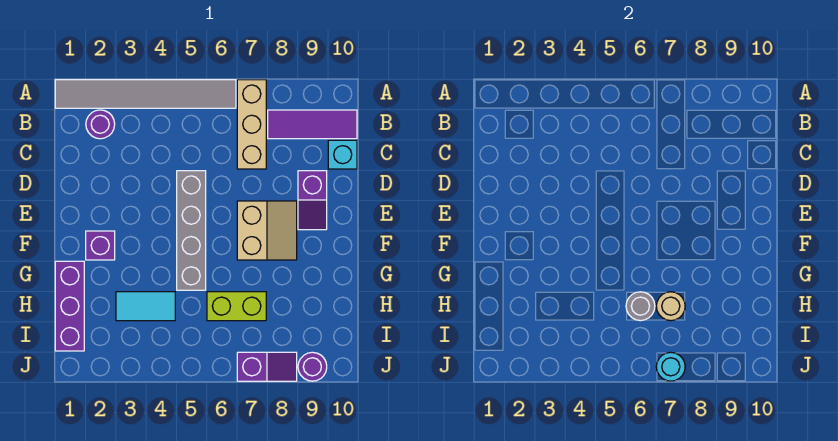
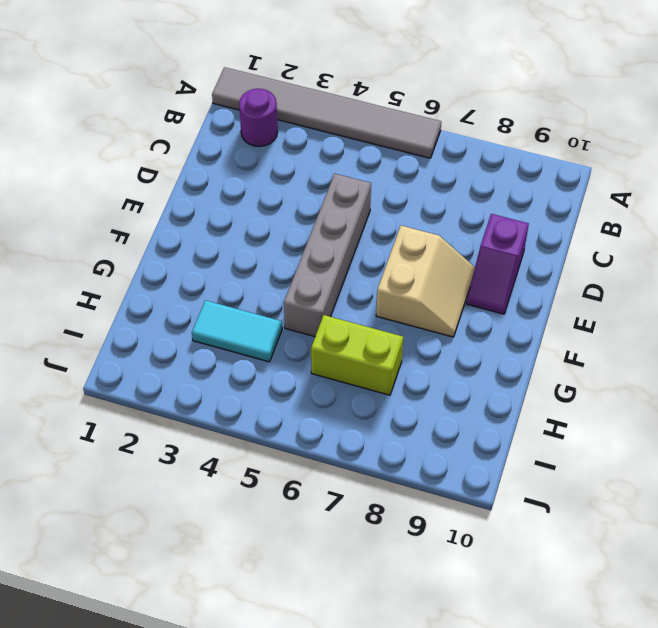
none -> tan 1x3 brick [237,80,266,169]
none -> purple 1x3 tile [268,110,357,139]
none -> cyan 1x1 brick [328,140,357,169]

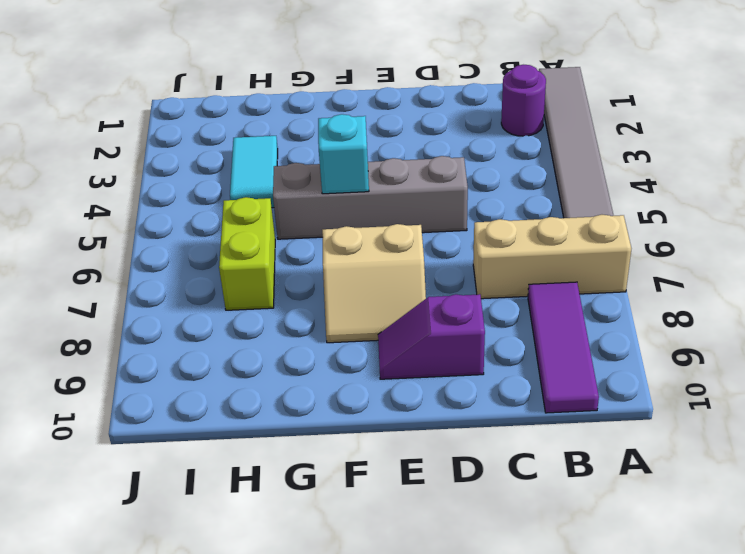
cyan 1x1 brick [318,114,369,194] -> cyan 1x1 brick moved to [328,140,357,169]
none -> purple 1x1 brick [86,231,115,260]
none -> purple 1x3 brick [55,261,84,351]
none -> purple 1x2 slope [237,352,297,381]

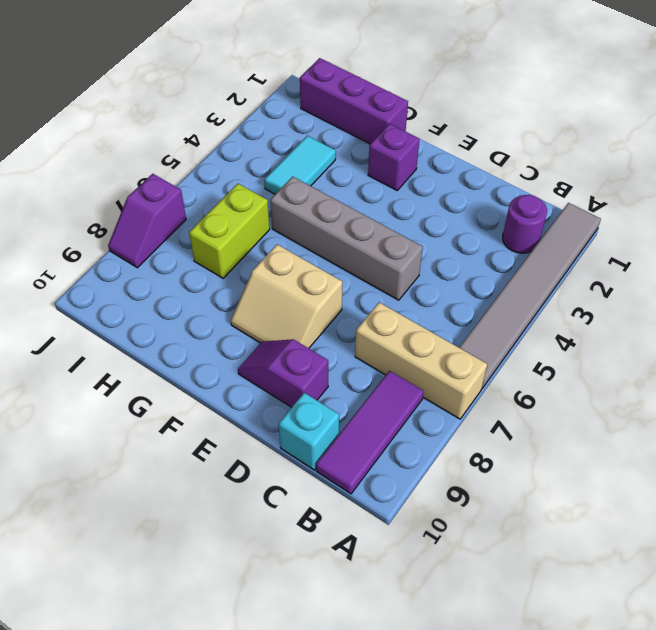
none -> purple 1x1 round brick [298,352,327,381]
none -> grey 1x1 round brick [626,292,655,321]
none -> tan 1x1 round brick [656,292,685,321]

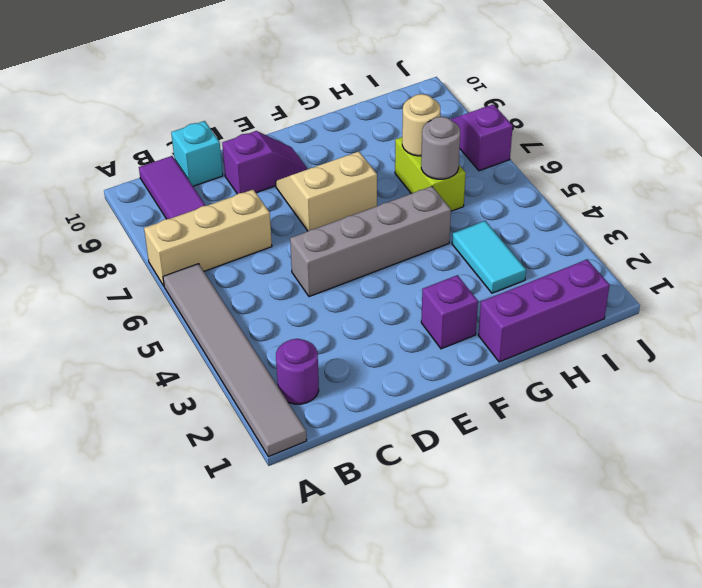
none -> purple 1x1 round brick [298,352,327,381]
none -> cyan 1x1 round brick [656,352,685,381]

